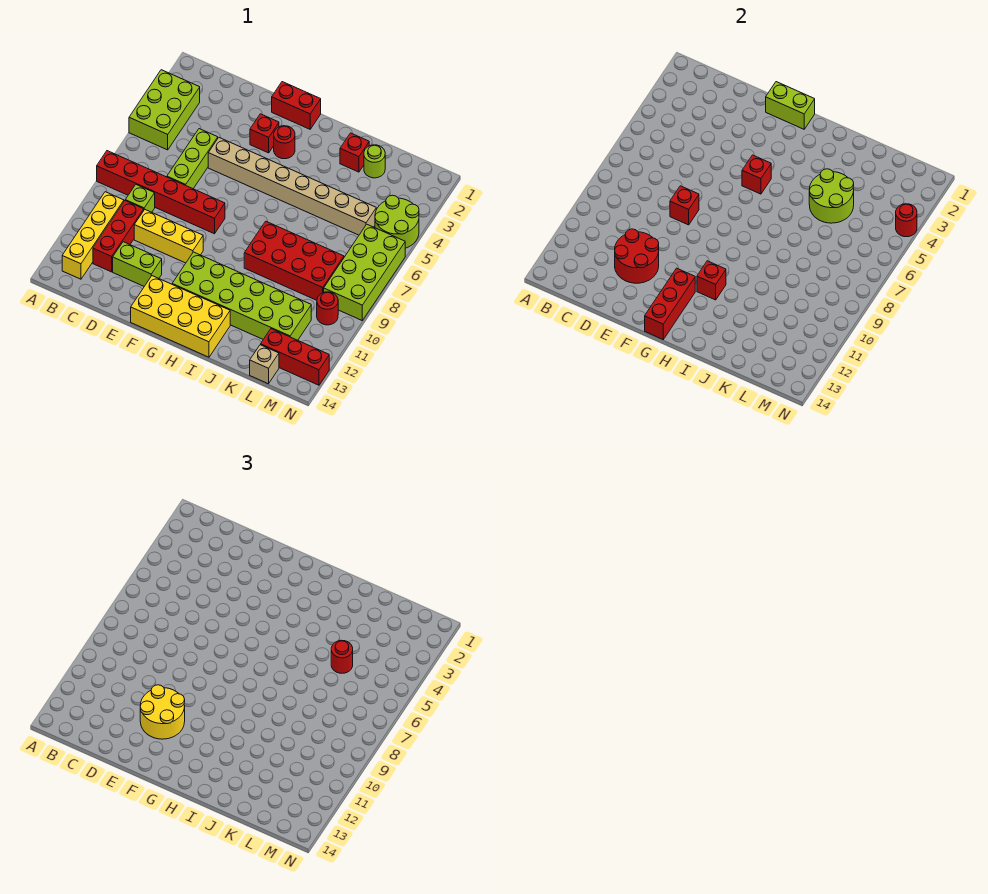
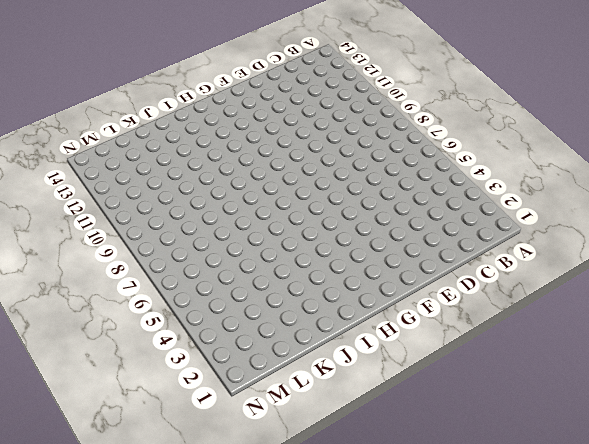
none -> lime 2x3 brick [129,70,200,150]
none -> red 1x6 brick [97,151,225,234]
none -> yellow 1x4 brick [62,192,124,279]
none -> lime 1x1 brick [125,185,155,212]

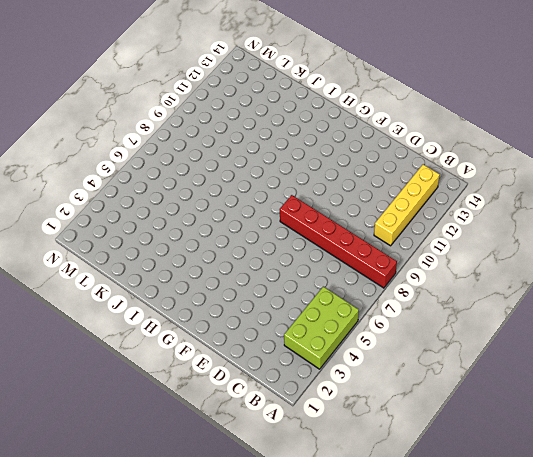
none -> lime 1x1 brick [125,185,155,212]
none -> red 1x3 brick [93,201,144,272]
none -> lime 1x3 brick [167,129,218,189]
none -> yellow 1x3 brick [134,210,203,263]

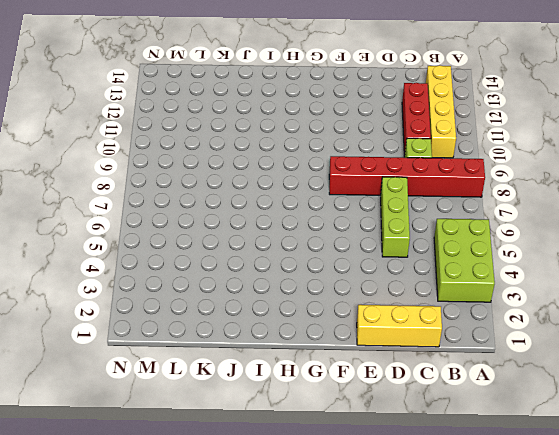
yellow 1x3 brick [357,305,442,347] -> yellow 1x3 brick moved to [134,210,203,263]
none -> lime 1x2 brick [113,242,162,286]
none -> tan 1x8 brick [208,138,376,235]
none -> red 1x2 brick [272,82,321,129]
none -> red 1x1 brick [250,114,279,153]

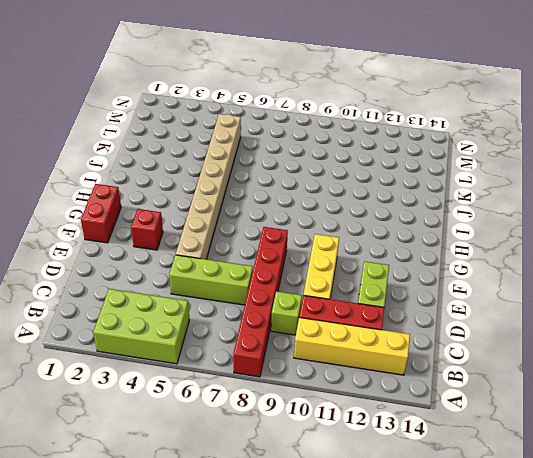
none -> yellow 2x4 brick [131,276,230,357]
none -> red 1x1 round brick [274,126,295,159]
none -> lime 2x6 brick [172,252,311,340]
none -> red 2x4 brick [244,221,344,300]

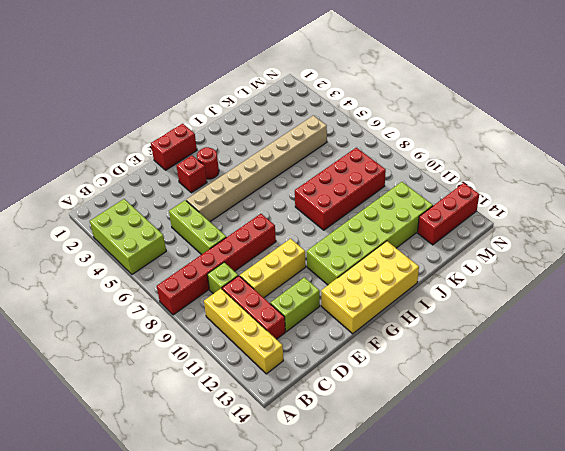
none -> red 1x1 brick [340,133,369,172]
none -> lime 1x1 round brick [364,145,385,178]
none -> tan 1x1 brick [250,345,279,384]
none -> lime 2x2 round brick [375,195,419,248]

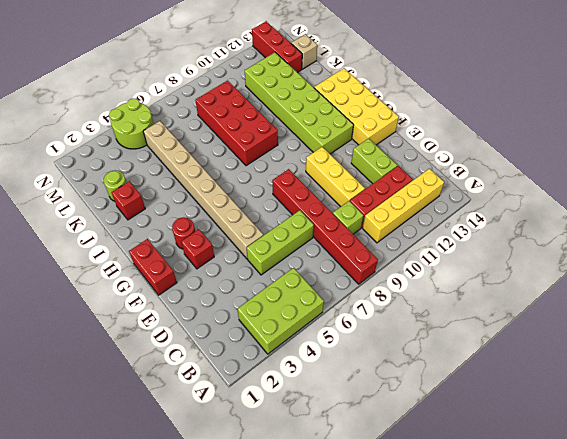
none -> lime 2x4 brick [324,224,405,320]
none -> red 1x1 round brick [317,292,338,325]
none -> red 2x2 round brick [615,229,659,283]
none -> red 1x1 brick [670,186,699,225]

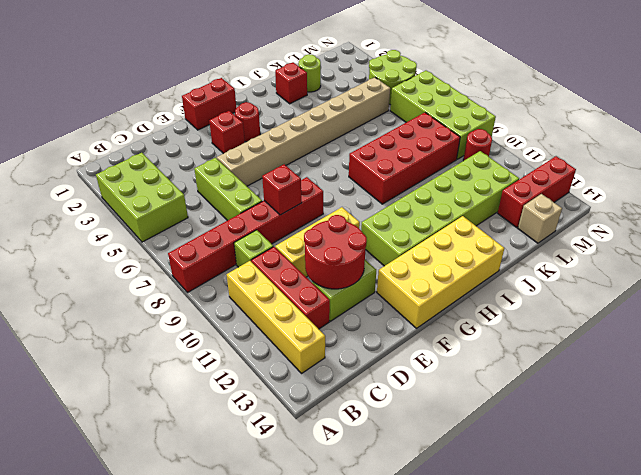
none -> lime 1x2 brick [766,82,815,129]
none -> red 1x1 brick [742,155,771,194]
none -> red 1x3 brick [645,268,695,339]
none -> red 1x1 brick [697,261,726,300]

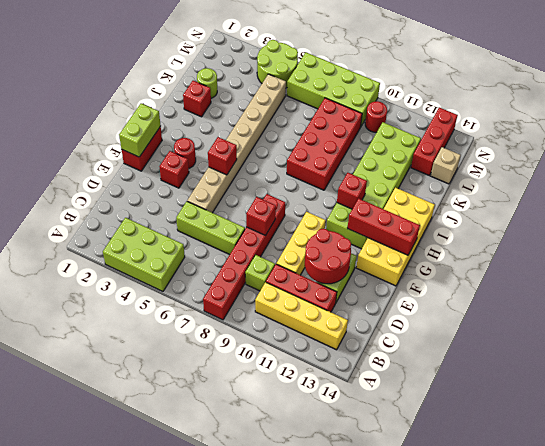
none -> lime 2x2 round brick [809,169,854,223]
none -> red 1x1 round brick [896,204,917,237]
none -> yellow 2x2 round brick [140,685,185,739]
none -> red 1x1 round brick [331,640,353,673]

